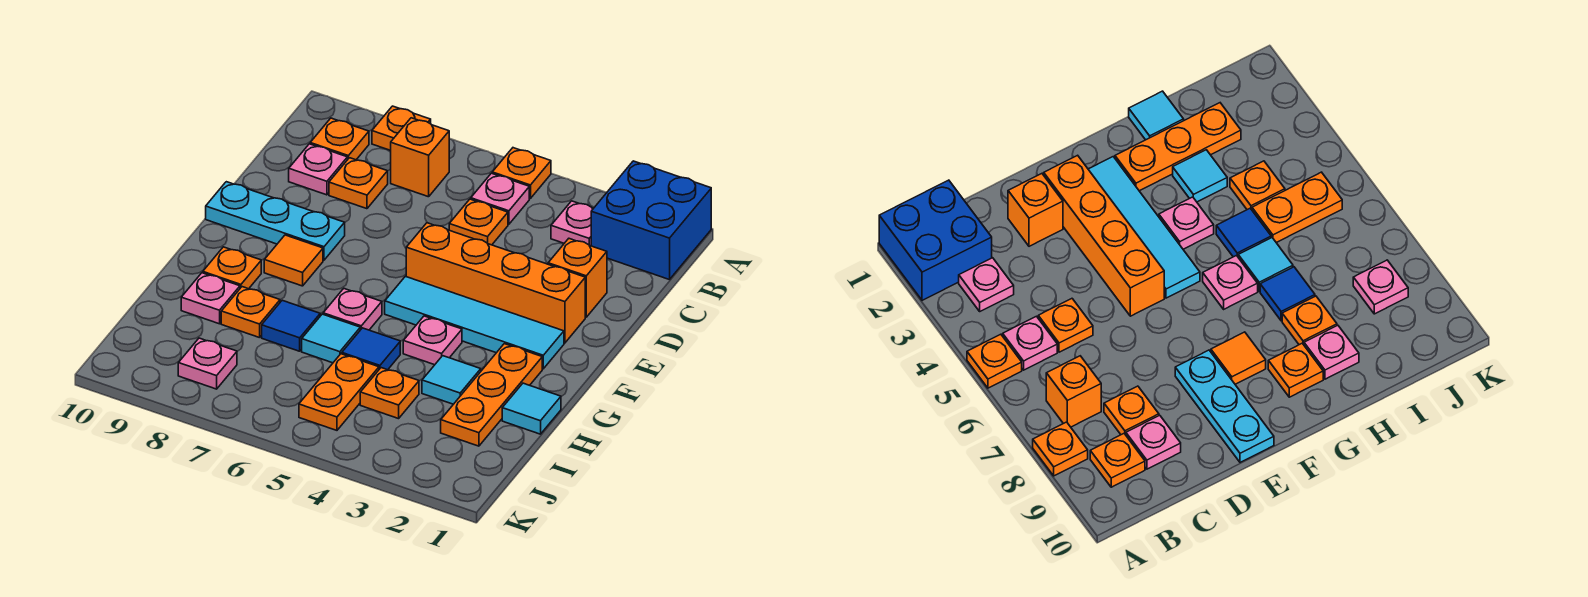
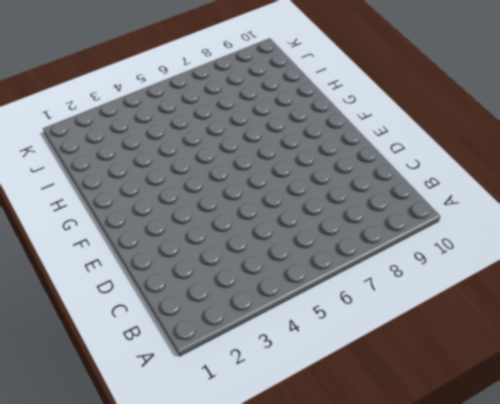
none -> blue 2x2 brick [591,161,711,280]
none -> orange 1x1 plate [492,148,551,199]
none -> orange 1x1 plate [372,106,431,151]

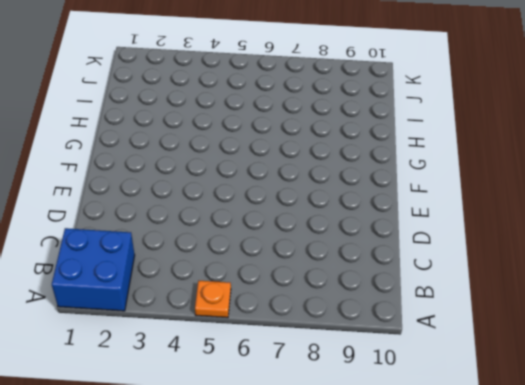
none -> orange 1x1 plate [372,106,431,151]
none -> pink 1x1 plate [551,201,593,246]
none -> pink 1x1 plate [471,173,529,224]

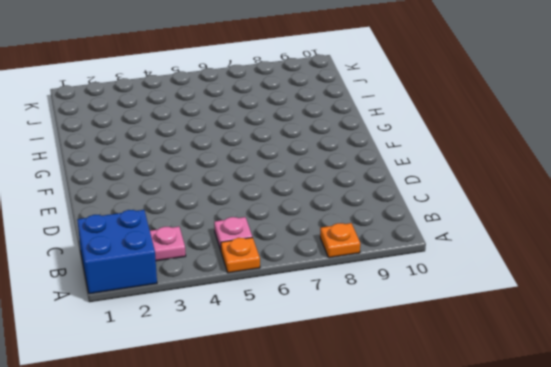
none -> orange 1x1 brick [391,118,449,197]
none -> orange 1x1 plate [310,118,369,160]
none -> orange 1x1 plate [449,199,508,245]

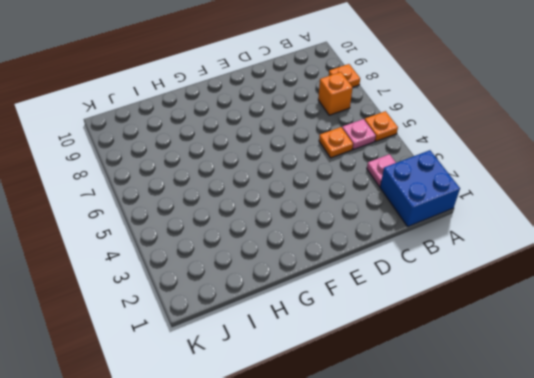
none -> orange 1x1 plate [310,118,369,160]
none -> orange 1x1 plate [329,158,388,209]
none -> pink 1x1 plate [289,144,347,195]

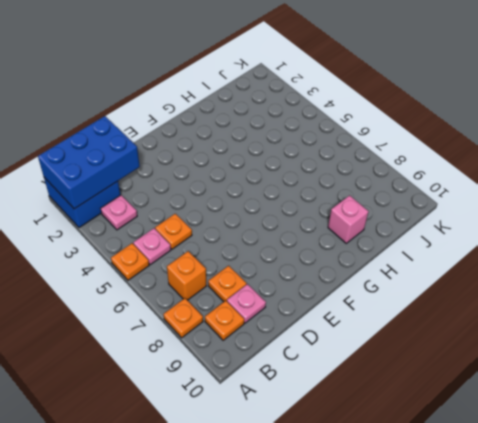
blue 2x3 brick [38,116,140,209] -> none
pink 1x1 brick [328,195,369,243] -> pink 1x1 plate [181,273,240,324]
none -> orange 1x1 brick [548,239,607,317]
none -> orange 1x4 brick [406,223,585,343]
none -> cyan 1x3 plate [206,182,345,260]

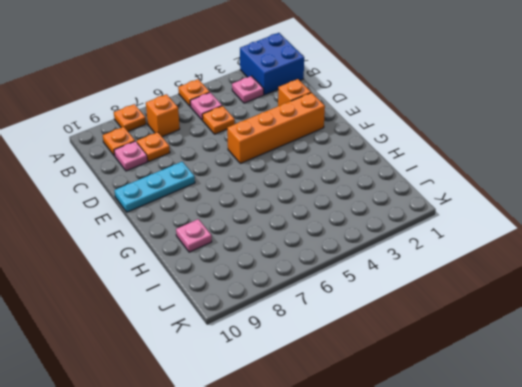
none -> cyan 1x4 tile [385,276,564,369]
none -> orange 1x1 tile [264,235,323,286]
none -> orange 1x3 plate [441,344,542,446]

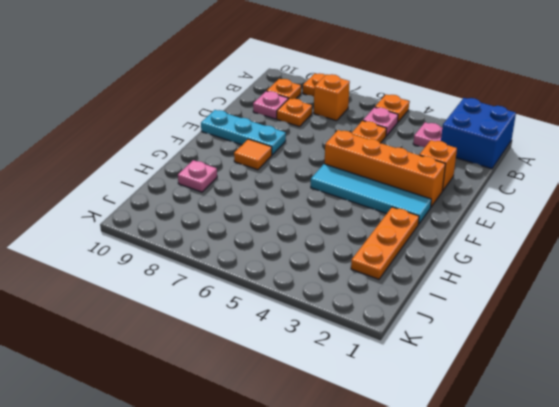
none -> pink 1x1 plate [403,316,462,365]
none -> pink 1x1 plate [323,289,382,330]
none -> orange 1x1 plate [203,247,261,289]

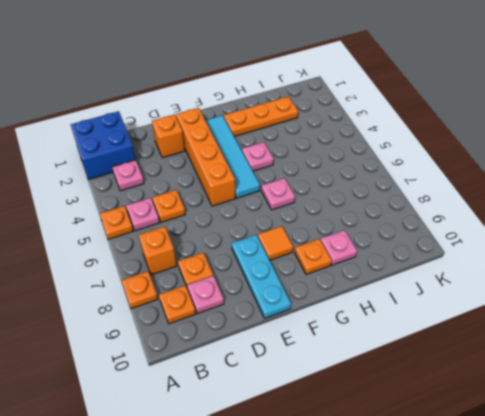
none -> cyan 1x1 tile [502,383,561,434]
none -> cyan 1x1 tile [422,356,481,404]
none -> blue 1x1 tile [342,328,400,370]

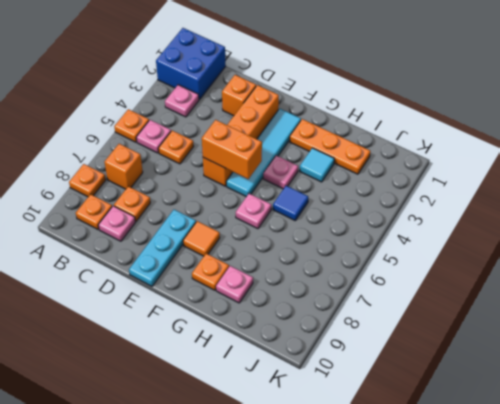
orange 1x2 brick [202,120,262,179] -> none
none -> cyan 1x1 tile [502,383,561,434]
none -> cyan 1x1 tile [302,314,360,363]
none -> blue 1x1 tile [262,300,320,351]

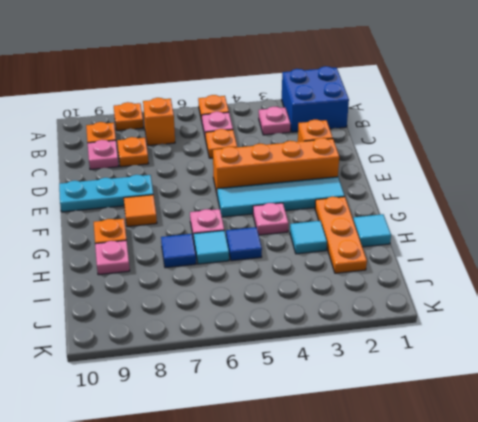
none -> orange 1x1 plate [221,287,280,338]
none -> orange 1x1 plate [360,368,419,419]
none -> orange 1x2 plate [299,354,379,430]

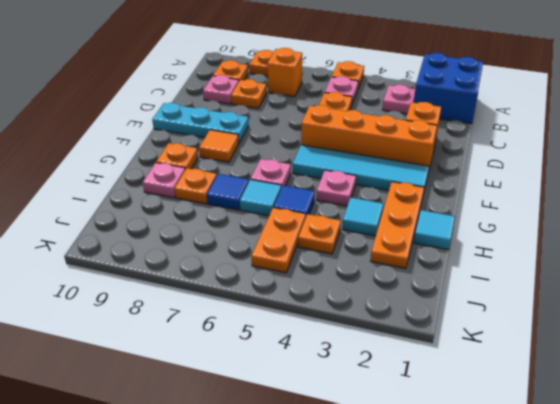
none -> pink 1x1 plate [178,338,237,389]

